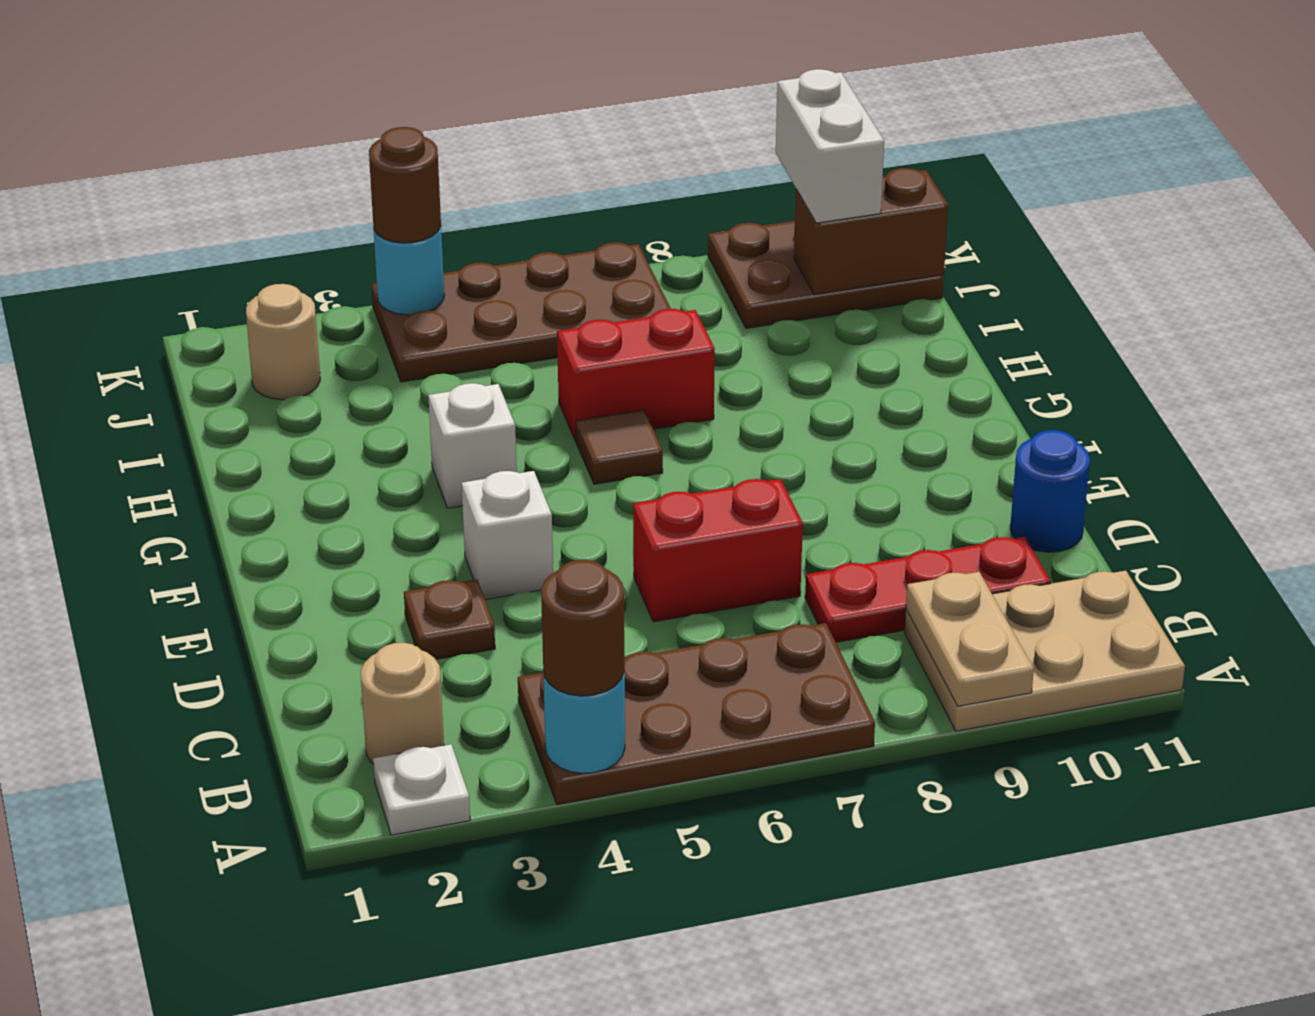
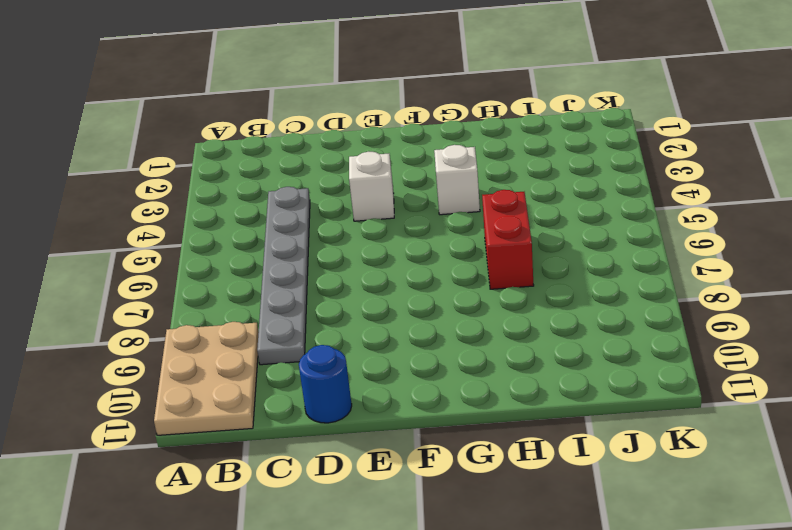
grey 1x6 plate [257,187,310,365] -> red 1x3 plate [805,537,1051,642]
none -> white 1x1 plate [373,744,470,835]
none -> brown 2x4 plate [518,623,875,805]
none -> tan 1x1 round brick [360,643,444,764]

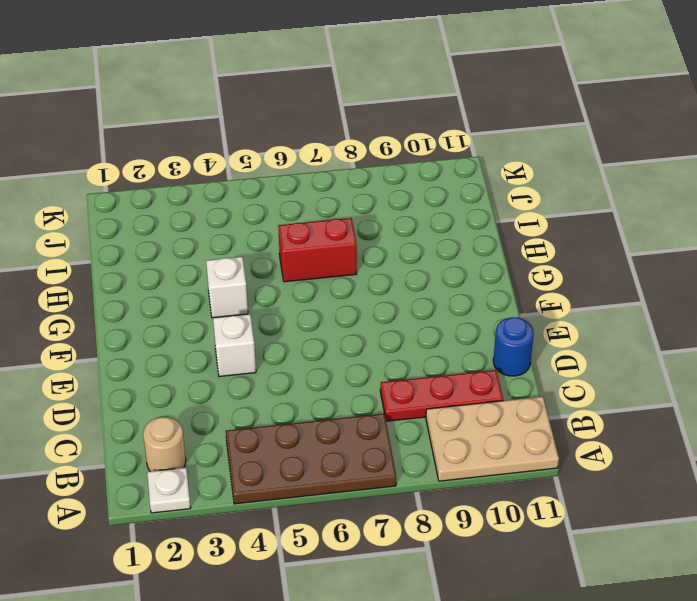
none -> brown 1x1 plate [404,579,495,659]
none -> red 1x2 brick [633,479,803,622]
none -> brown 1x1 tile [576,410,663,484]

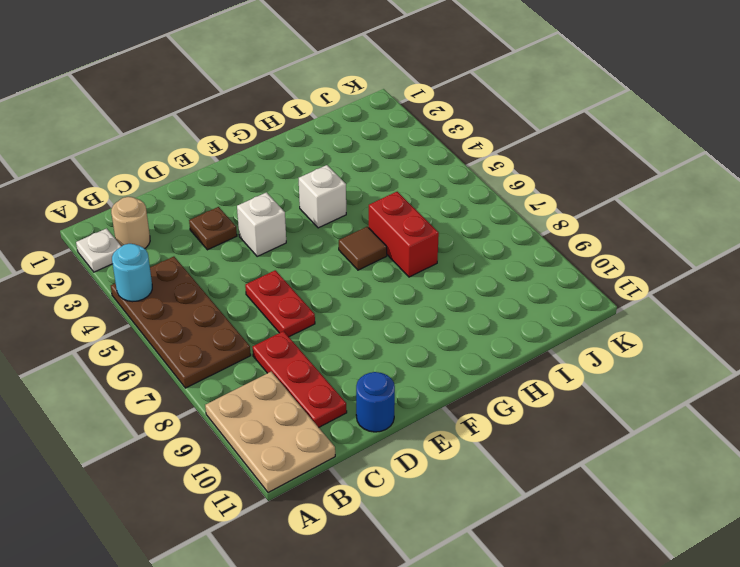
red 1x2 plate [245,270,315,337] -> red 1x2 brick [633,479,803,622]
none -> tan 1x1 round brick [246,284,320,400]
none -> brown 2x4 plate [371,242,671,382]
none -> brown 2x3 plate [708,221,944,328]

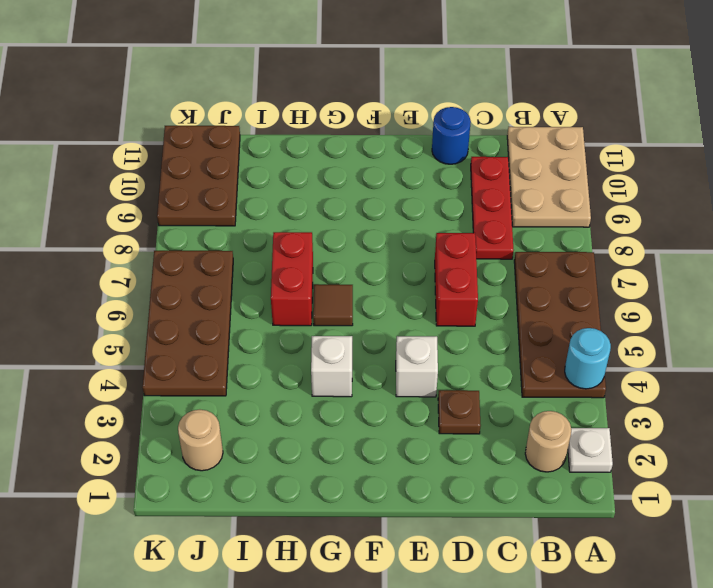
none -> tan 1x2 plate [906,572,1034,706]
none -> brown 1x2 brick [794,168,948,295]
none -> cyan 1x1 round brick [374,227,444,315]

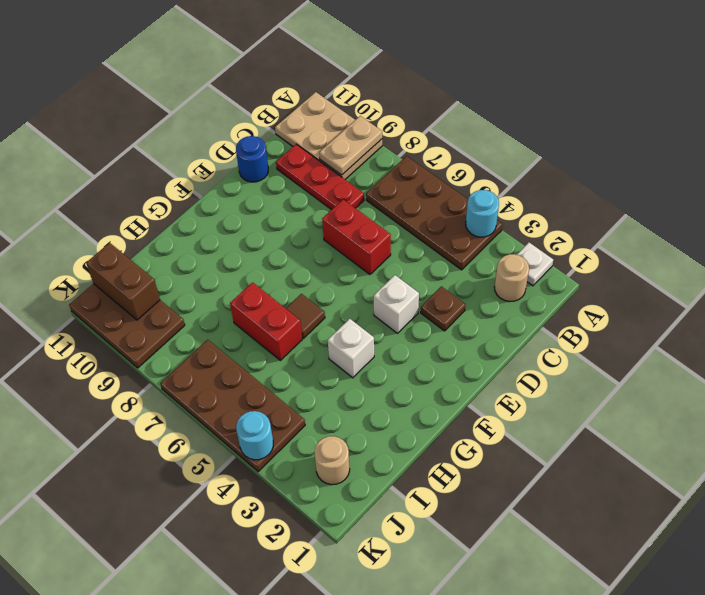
none -> brown 1x1 round brick [541,560,624,696]
none -> white 1x2 brick [776,69,884,223]
none -> brown 1x1 round brick [369,127,441,243]

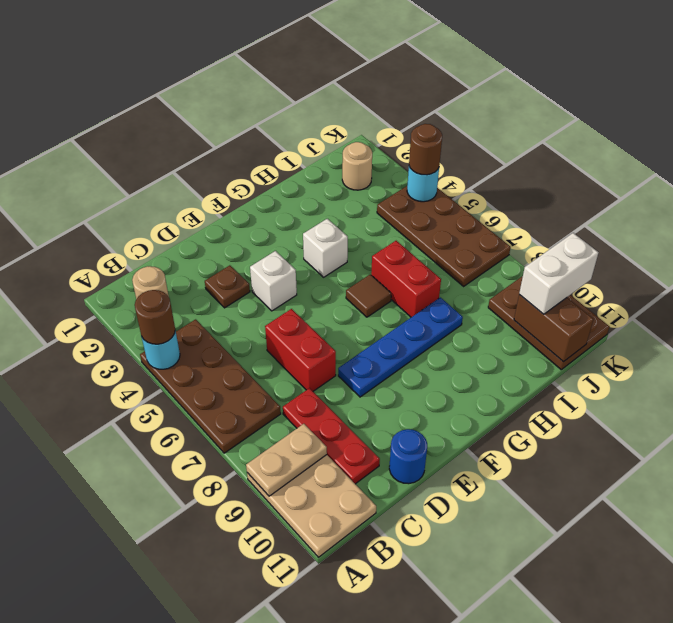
blue 1x4 plate [338,297,463,397] -> none
none -> white 1x1 plate [373,744,470,835]

